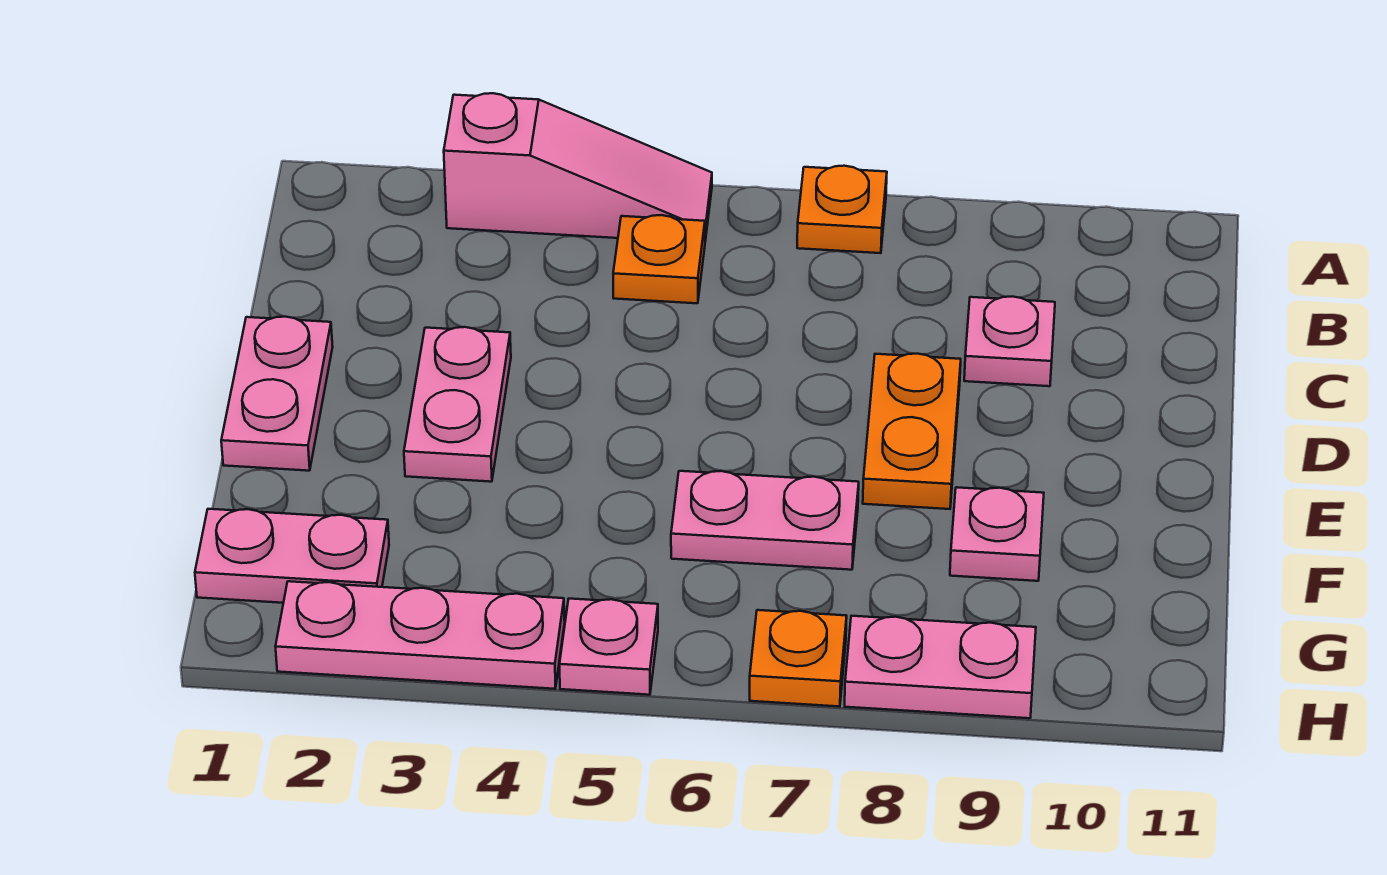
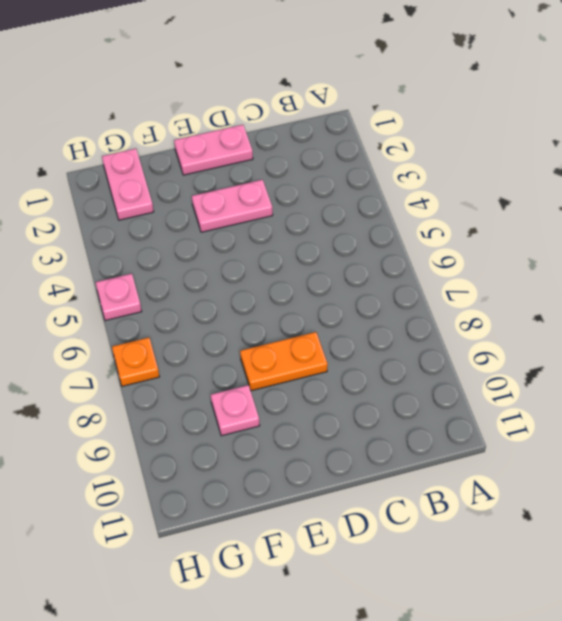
none -> pink 1x3 slope [444,93,712,240]
none -> orange 1x1 plate [797,166,887,253]
none -> orange 1x1 plate [613,215,705,303]

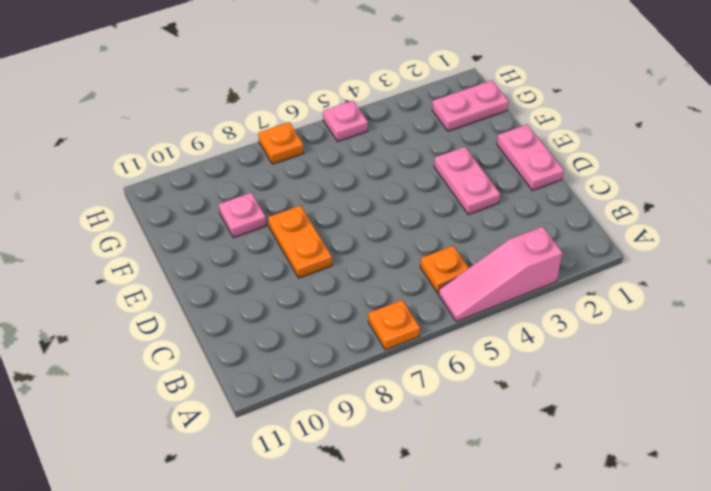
none -> pink 1x1 plate [964,296,1055,386]
none -> pink 1x2 plate [671,471,859,570]
none -> pink 1x3 plate [275,581,565,689]

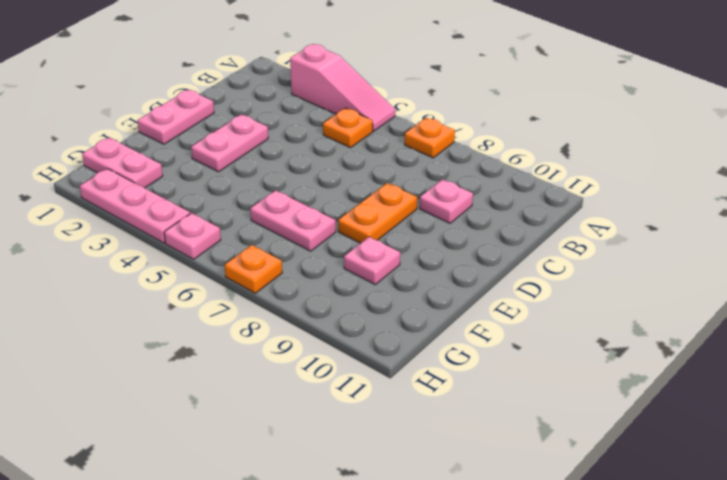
none -> pink 1x2 plate [845,616,1036,718]

